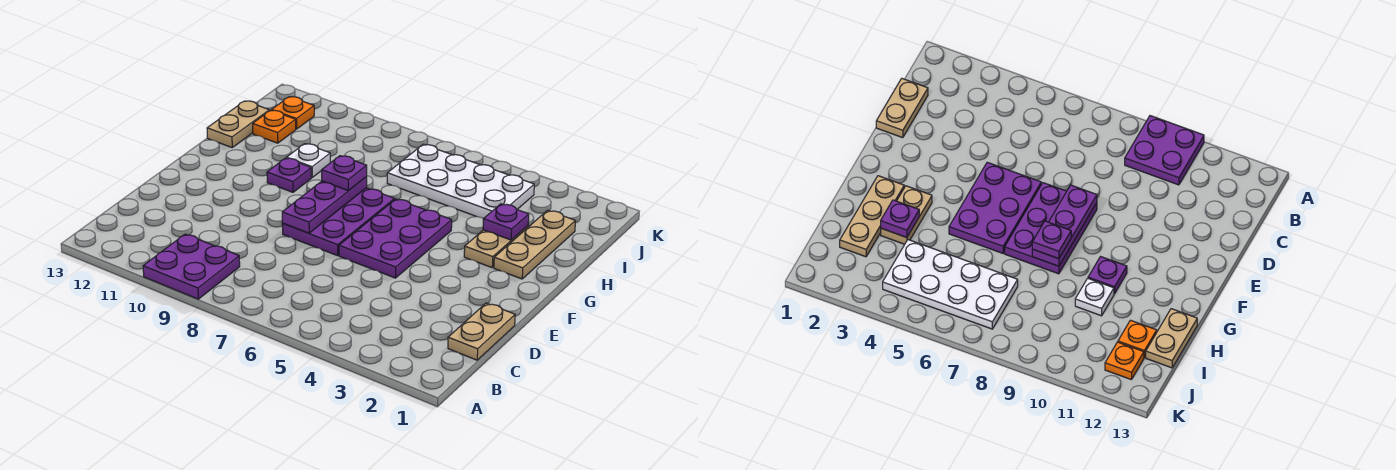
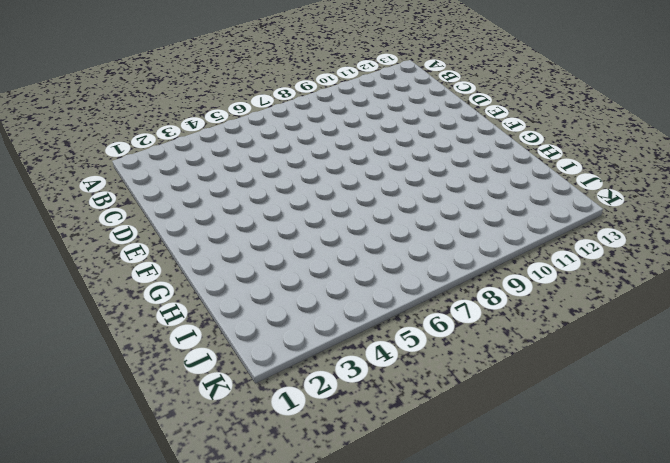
none -> purple 2x2 plate [143,234,240,299]
none -> tan 1x2 plate [448,303,515,360]
none -> purple 2x3 plate [339,199,452,278]

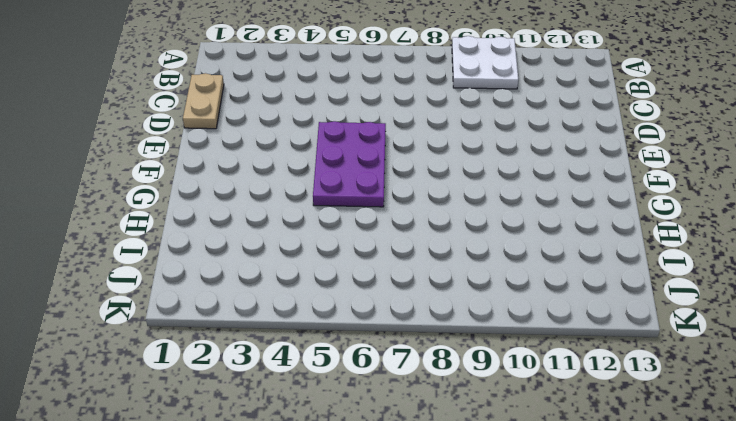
white 2x2 plate [452,36,518,89] -> purple 2x2 plate [143,234,240,299]
none -> purple 2x3 plate [282,188,395,256]
none -> tan 1x3 plate [494,210,575,279]
none -> tan 1x2 plate [464,226,528,268]

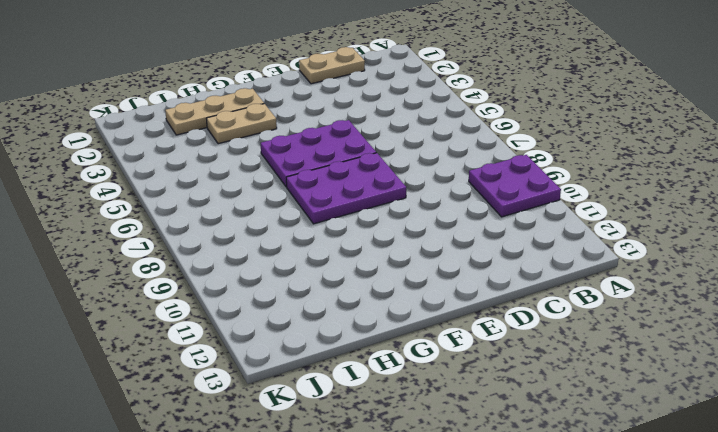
none -> purple 1x1 plate [267,158,311,192]
none -> white 1x1 plate [287,144,330,177]
none -> tan 1x2 plate [207,101,269,147]

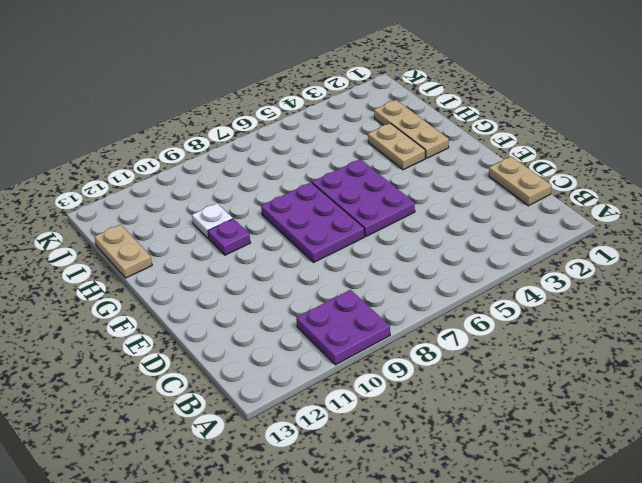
none -> white 2x4 plate [387,144,534,219]
none -> orange 1x1 plate [253,110,296,143]
none -> orange 1x1 plate [272,97,314,129]

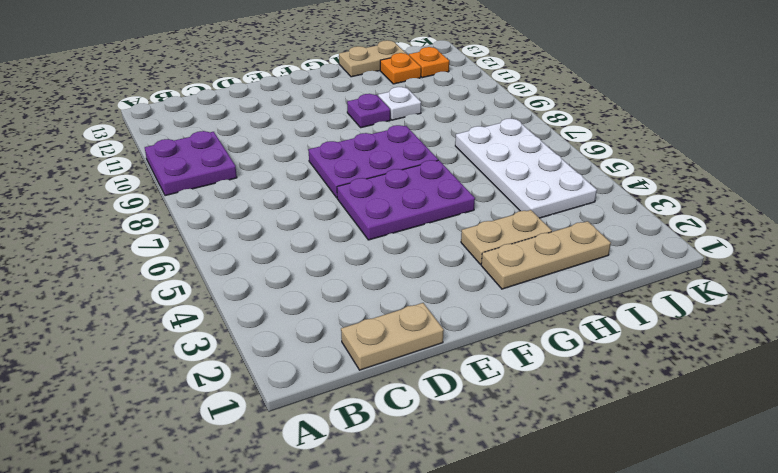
none -> purple 1x3 plate [282,177,367,233]
none -> purple 1x1 plate [483,204,529,240]
none -> purple 1x1 plate [322,156,367,191]

